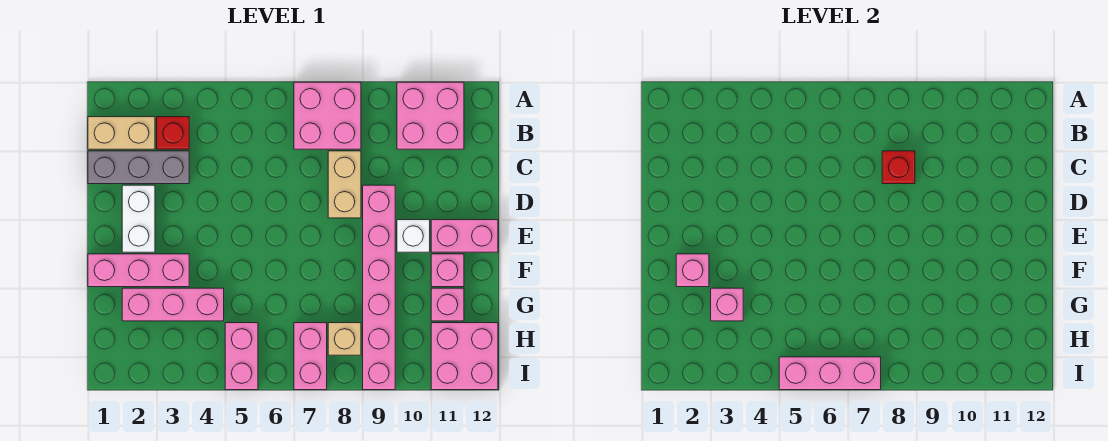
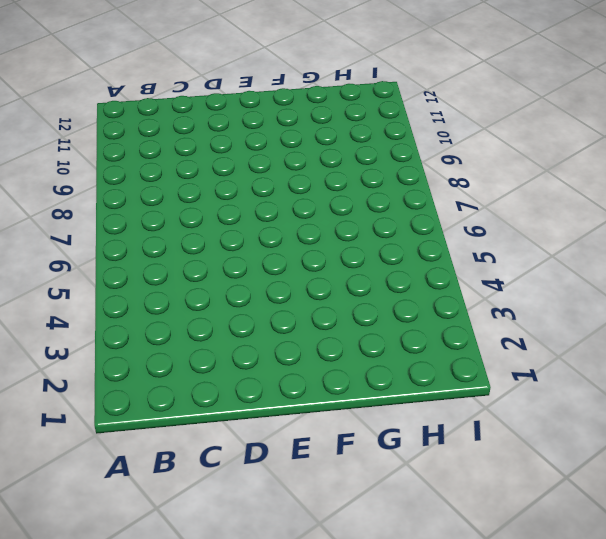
none -> pink 2x2 brick [294,82,361,149]
none -> pink 2x2 brick [397,82,464,149]
none -> tan 1x2 brick [88,117,155,149]

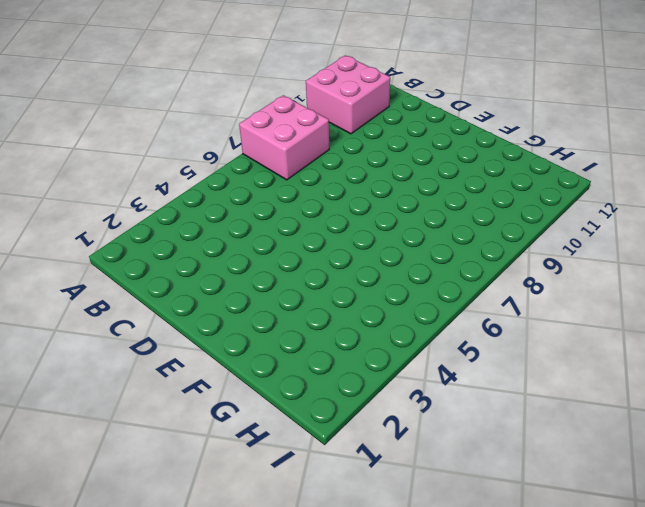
none -> tan 1x2 brick [88,117,155,149]
none -> red 1x1 brick [157,117,189,149]
none -> grey 1x3 brick [88,151,189,184]

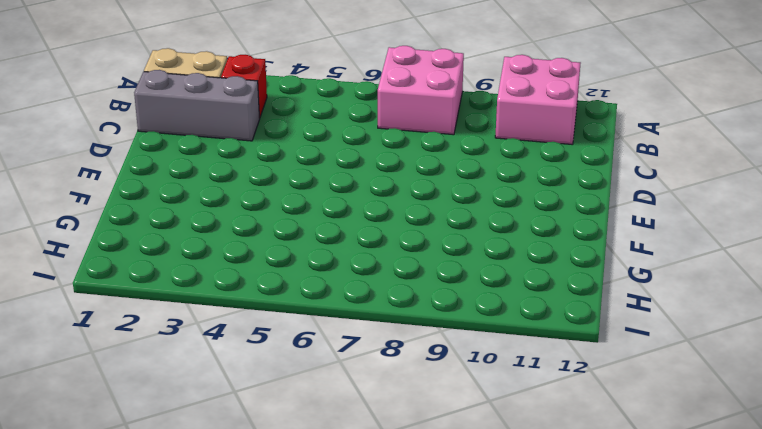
none -> tan 1x2 brick [328,151,361,218]
none -> white 1x2 brick [122,185,155,252]
none -> pink 1x6 brick [363,185,395,390]

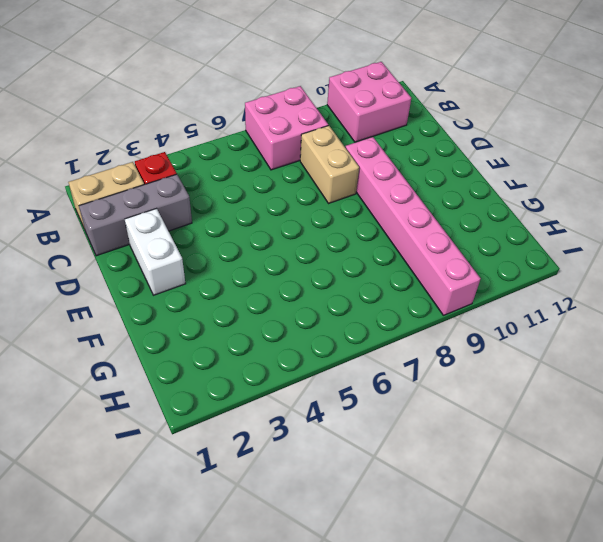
none -> white 1x1 brick [397,220,430,252]
none -> pink 1x2 brick [431,220,498,252]
none -> pink 1x3 brick [88,254,189,287]

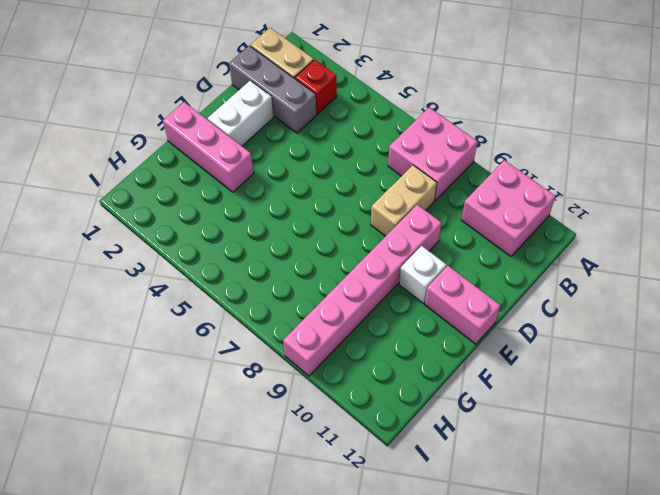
none -> pink 1x1 brick [431,254,464,287]
none -> pink 1x3 brick [122,288,224,321]
none -> pink 1x1 brick [431,288,464,321]

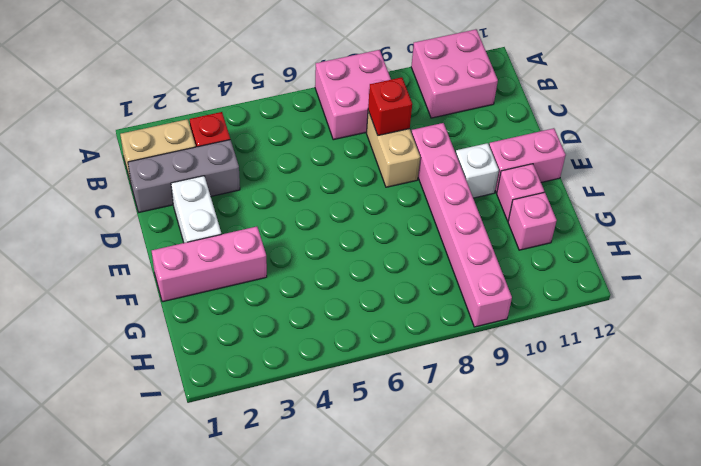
none -> pink 1x3 brick [122,288,224,321]
none -> pink 1x2 brick [225,323,258,390]
none -> pink 1x2 brick [294,323,327,390]

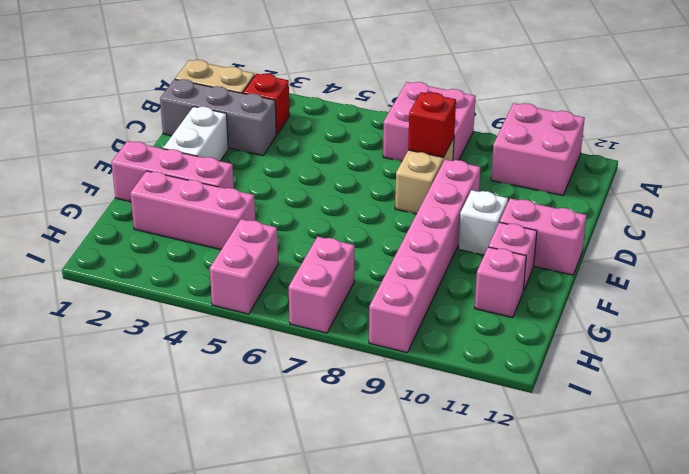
none -> tan 1x1 brick [328,323,361,355]
none -> pink 2x2 brick [431,323,498,390]
none -> pink 1x1 brick [676,254,709,287]

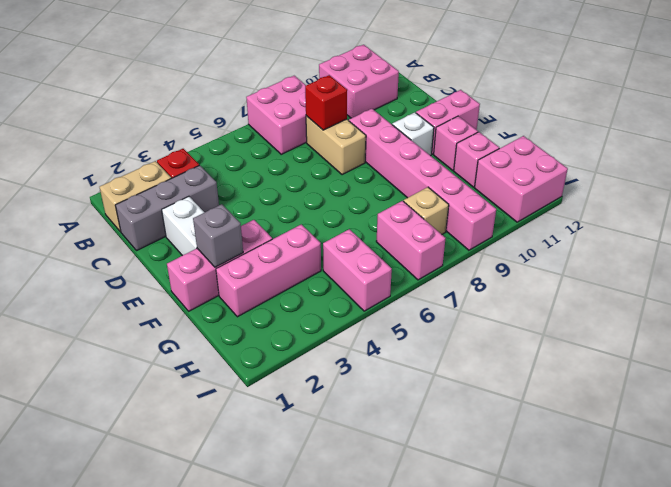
grey 1x1 brick [193,204,243,267] -> pink 1x1 brick [676,254,709,287]
none -> pink 1x1 brick [711,288,743,321]
none -> pink 1x3 brick [779,357,881,390]

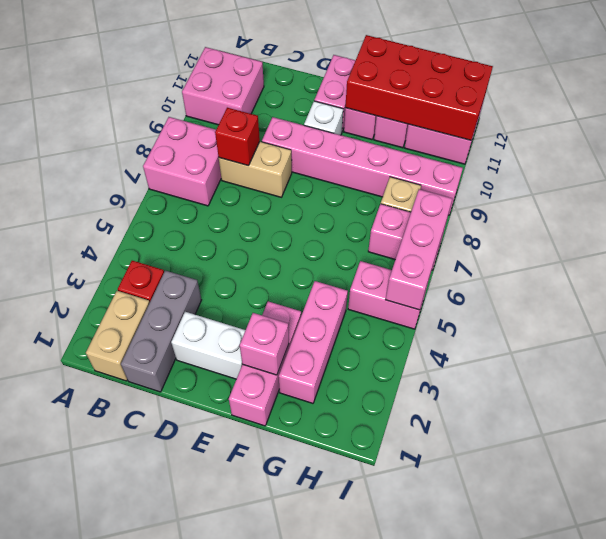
red 2x4 brick [345,35,493,140] -> none
none -> pink 1x1 brick [711,288,743,321]

